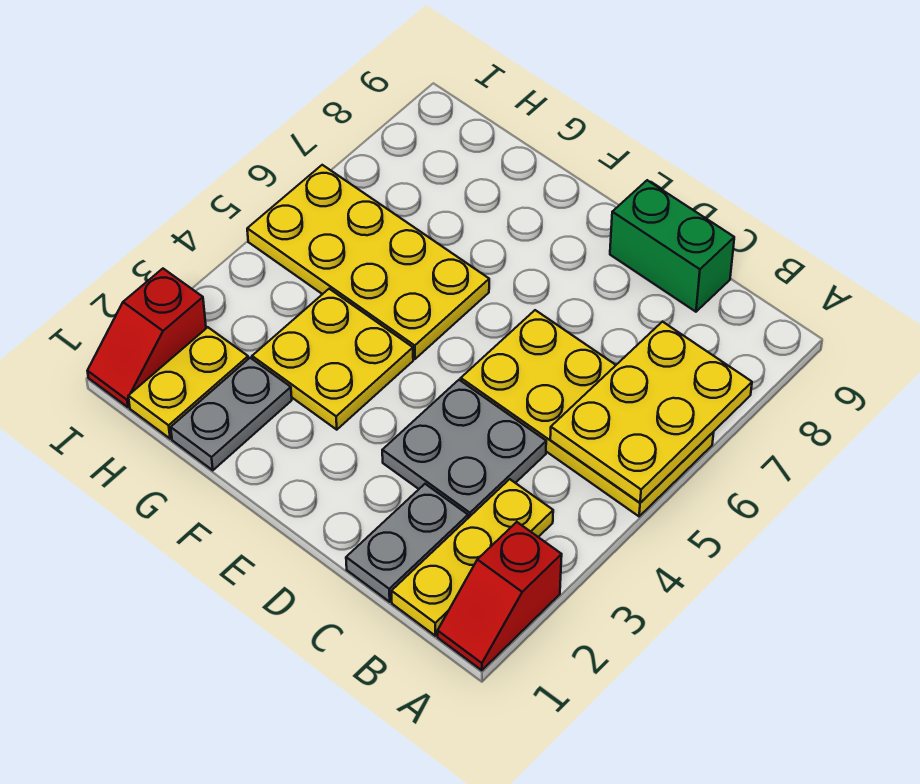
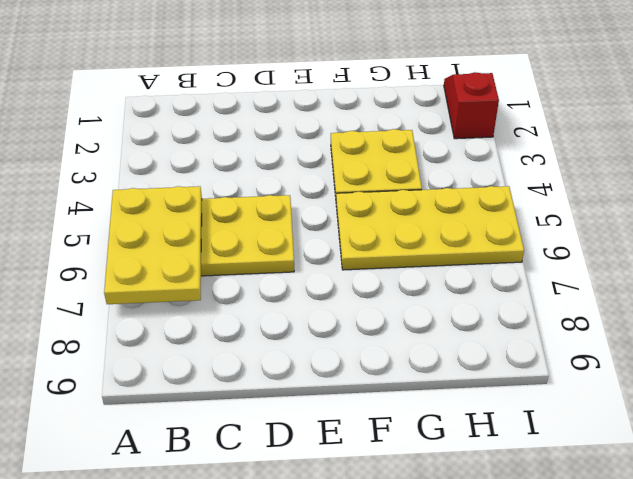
none -> red 1x2 slope [438,522,562,670]
none -> yellow 1x3 plate [391,479,553,636]
none -> grey 1x2 plate [346,484,468,602]

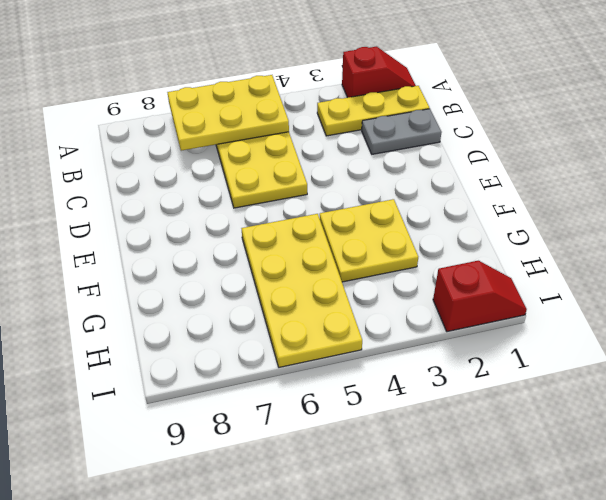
none -> grey 2x2 plate [382,380,546,518]
none -> green 1x2 brick [610,180,734,312]
none -> grey 1x2 plate [171,358,292,470]

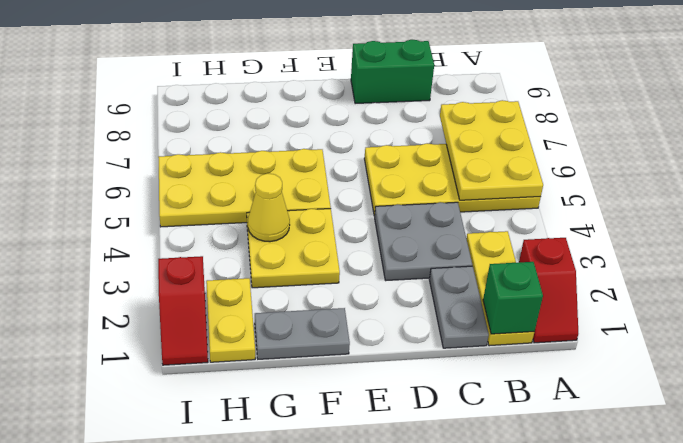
green 1x1 brick [483,262,543,334] -> none
grey 1x2 plate [255,308,350,359] -> grey 1x2 plate turned to [171,358,292,470]
yellow 1x1 cone [248,173,290,242] -> none

